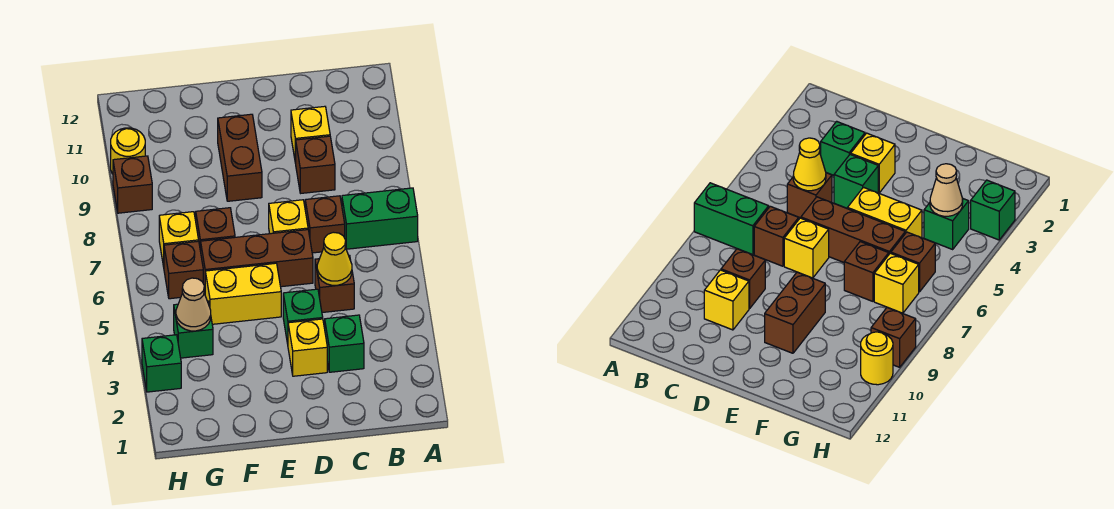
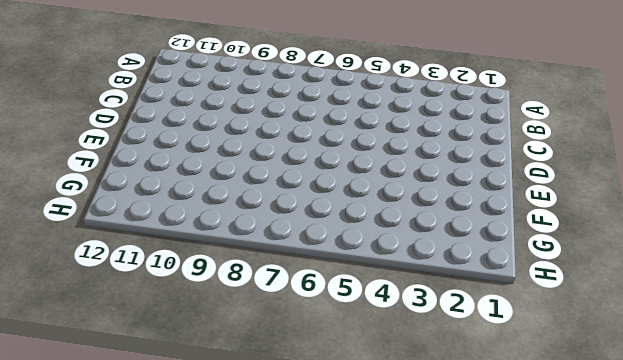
none -> green 1x2 brick [342,188,418,249]
none -> green 1x1 brick [325,315,364,372]
none -> brown 1x1 brick [315,255,354,313]

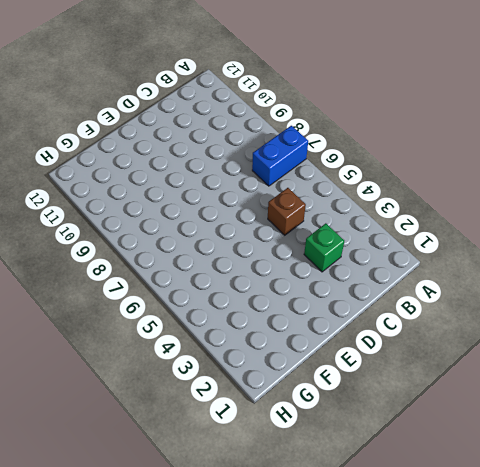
blue 1x2 brick [252,126,308,186] -> green 1x2 brick [342,188,418,249]
none -> brown 1x1 brick [305,196,345,253]
none -> brown 1x1 brick [296,136,335,193]
none -> yellow 1x1 brick [291,106,330,163]

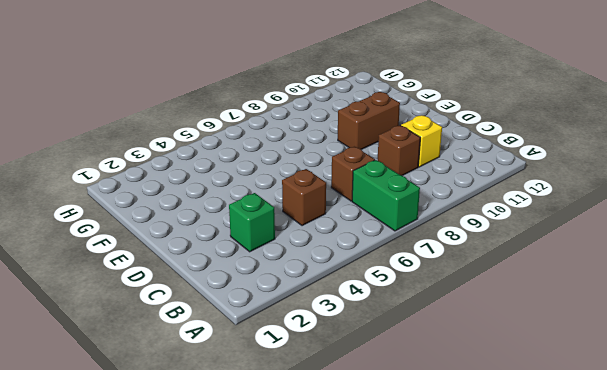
none -> yellow 1x1 brick [288,319,327,376]
none -> green 1x1 brick [283,289,323,344]
none -> brown 1x3 brick [201,230,313,291]

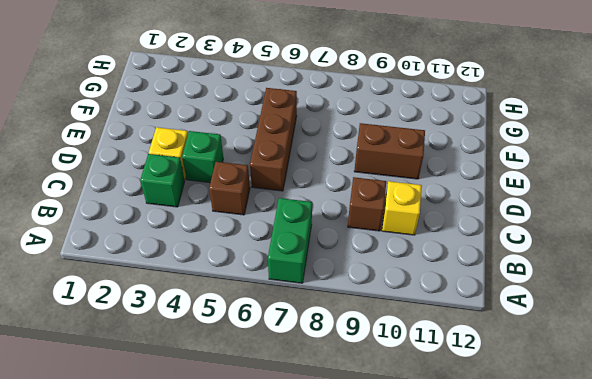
none -> brown 1x1 brick [305,196,345,253]
none -> yellow 1x1 brick [269,200,308,234]
none -> yellow 1x2 brick [205,263,281,324]

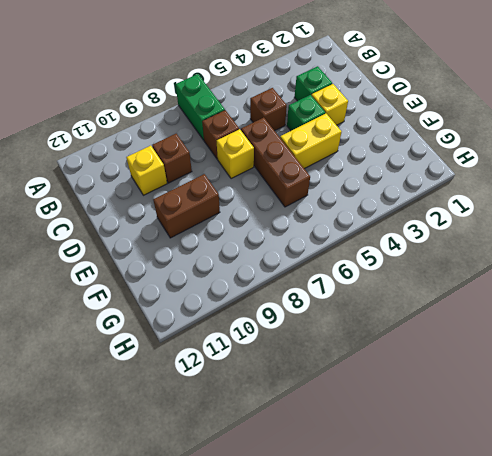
yellow 1x2 brick [280,113,341,169] -> yellow 1x2 brick turned to [205,263,281,324]
none -> brown 1x1 brick [196,208,235,251]
none -> green 1x1 brick [174,301,213,358]
none -> brown 1x1 brick [164,241,203,299]

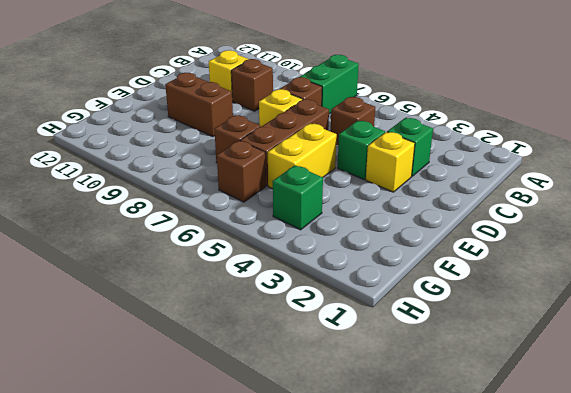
none -> yellow 1x1 brick [159,212,199,267]
none -> green 1x1 brick [142,335,181,392]
none -> brown 1x1 brick [113,156,152,213]

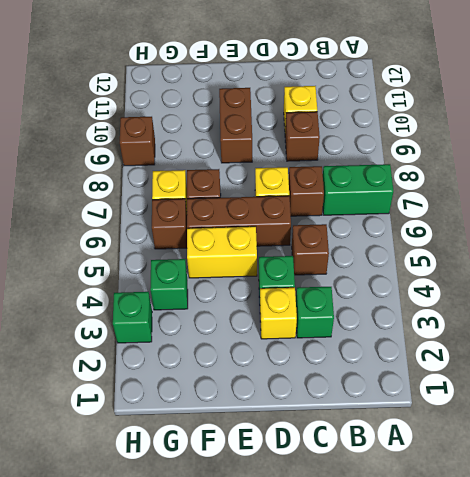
none -> yellow 1x1 round brick [111,128,145,174]
none -> yellow 1x1 cone [317,232,352,285]
none -> tan 1x1 cone [176,278,211,331]

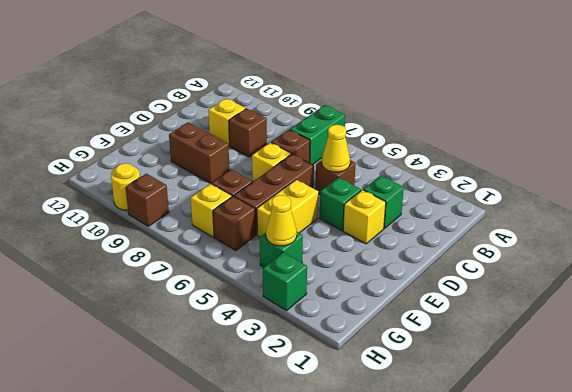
yellow 1x1 cone [266,195,297,246] -> tan 1x1 cone [176,278,211,331]

